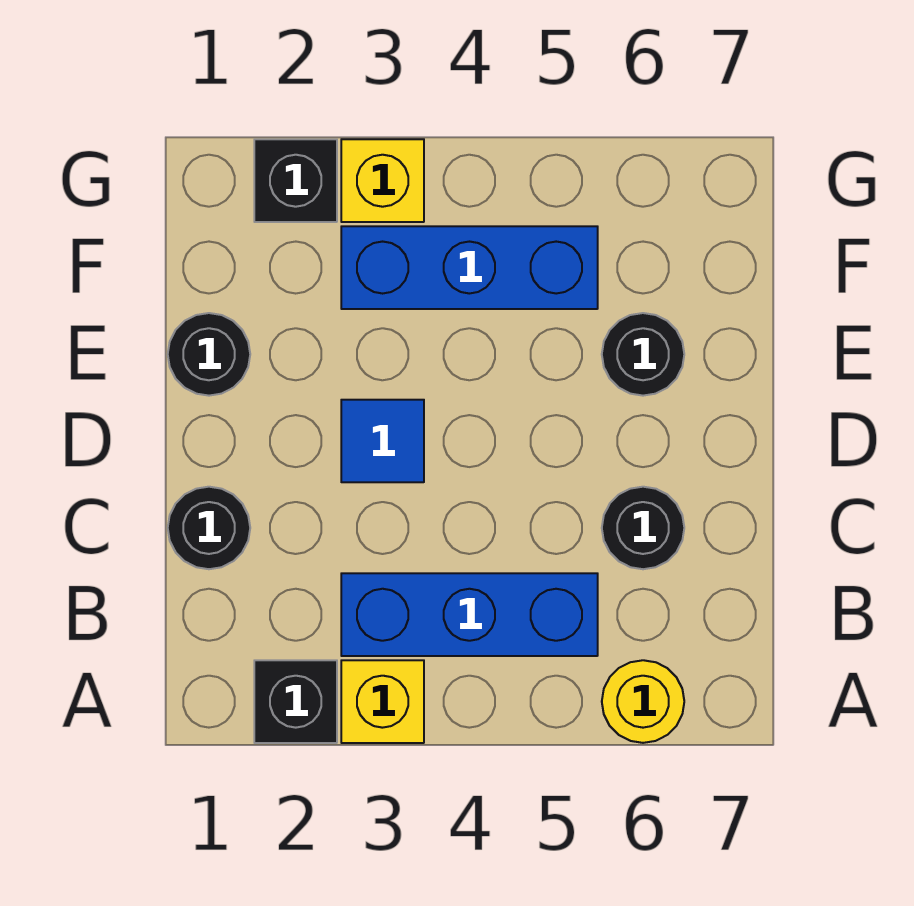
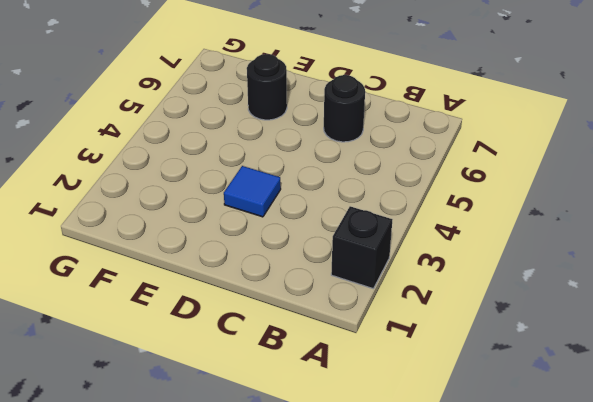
none -> yellow 1x1 brick [341,660,424,743]
none -> yellow 1x1 round brick [602,660,684,743]
none -> blue 1x3 brick [341,573,598,656]

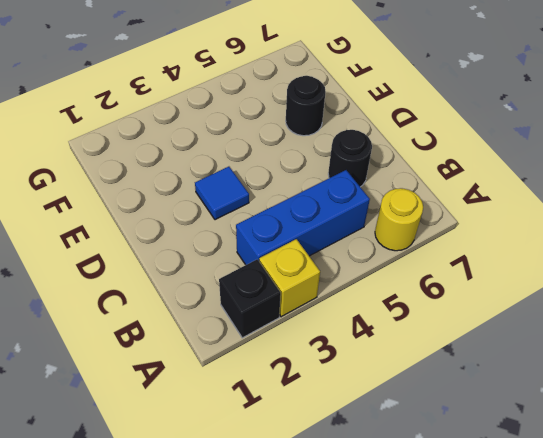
none -> black 1x1 round brick [168,487,250,569]
none -> black 1x1 round brick [168,313,250,396]
none -> blue 1x3 brick [341,226,598,309]

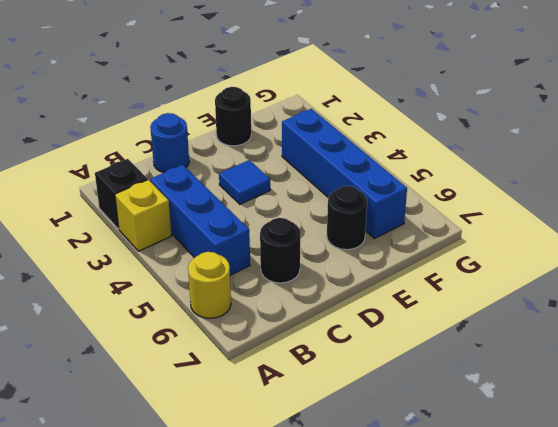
blue 1x1 round brick [150,113,189,173] -> black 1x1 round brick [168,487,250,569]
blue 1x4 brick [282,109,407,239] -> blue 1x3 brick [341,226,598,309]
none -> black 1x1 brick [254,139,337,222]
none -> yellow 1x1 brick [341,139,424,222]

